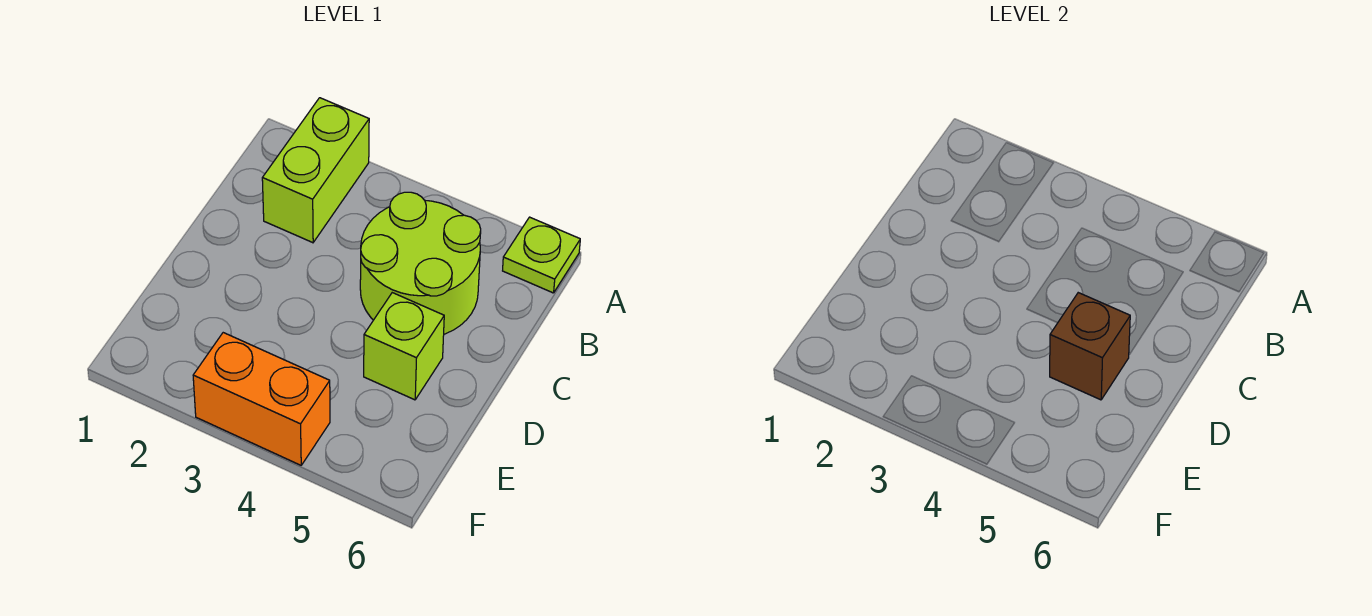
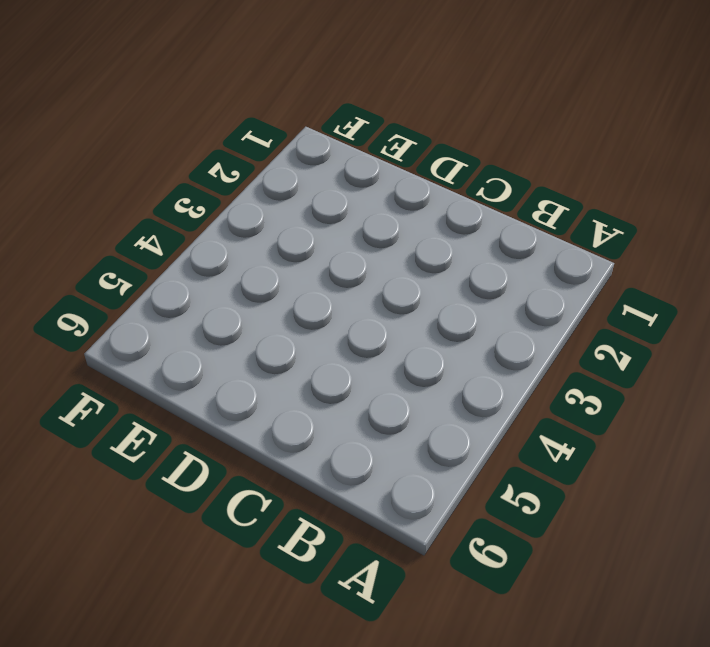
none -> lime 1x2 brick [262,98,369,243]
none -> lime 1x1 plate [503,217,580,293]

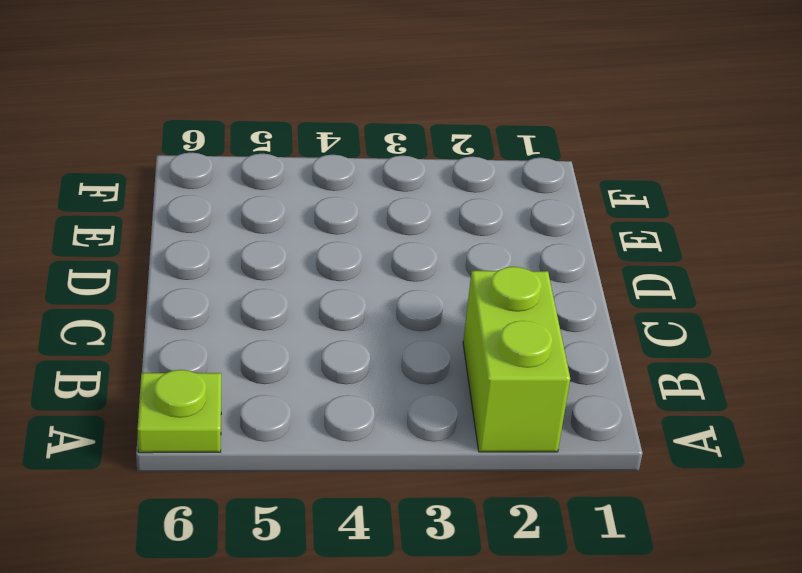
none -> lime 2x2 round brick [360,192,481,334]
none -> lime 1x1 brick [364,293,444,400]

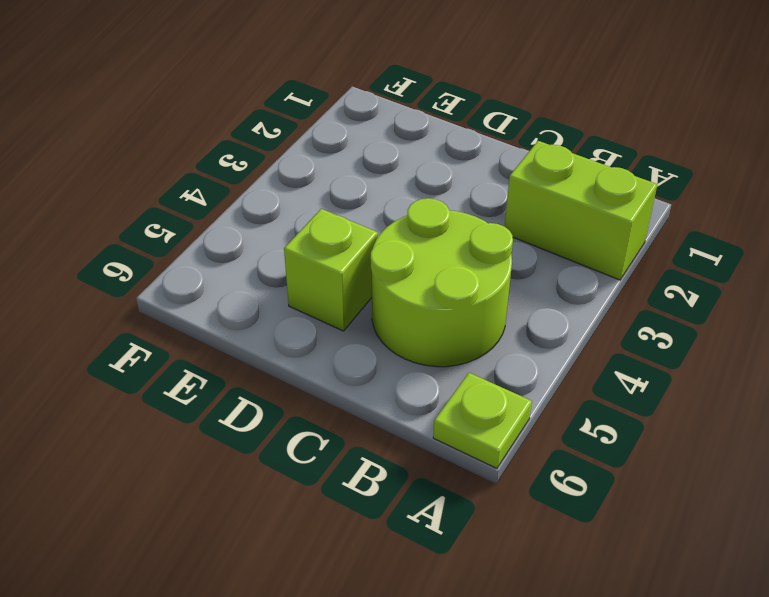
none -> orange 1x2 brick [193,333,330,465]
none -> brown 1x1 brick [1050,293,1130,400]

